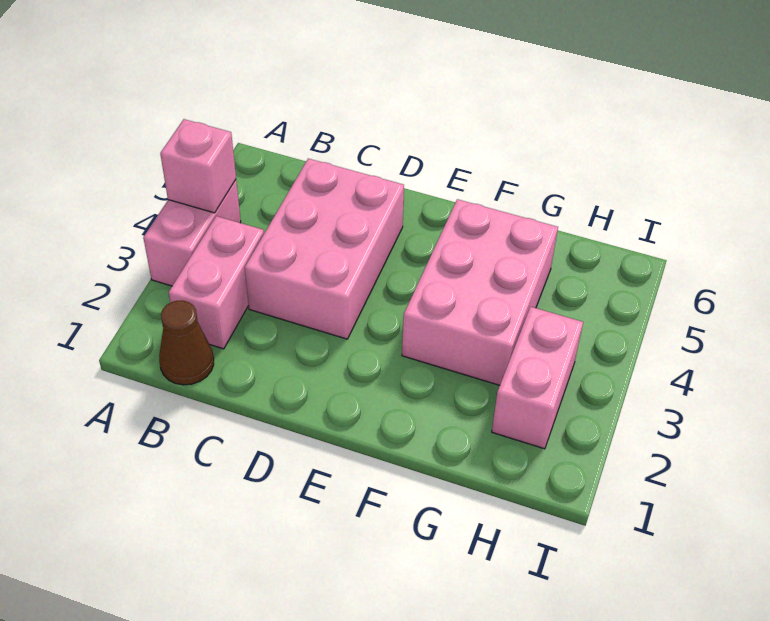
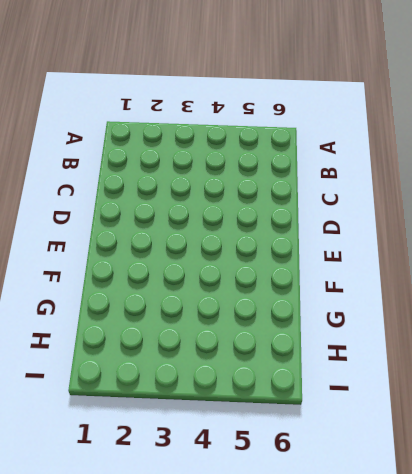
none -> pink 1x2 brick [143,180,241,286]
none -> brown 1x1 cone [159,301,214,385]

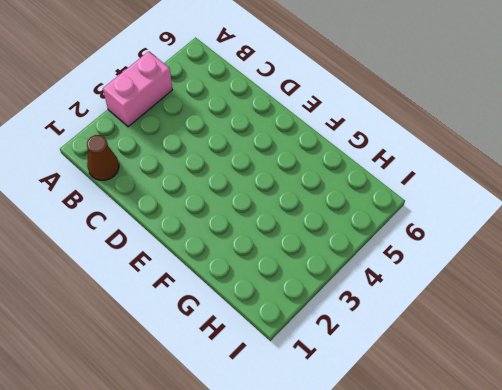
none -> pink 1x2 brick [169,216,264,349]
none -> pink 2x3 brick [245,159,404,339]

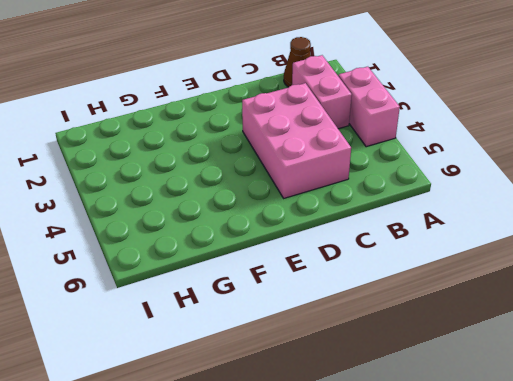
none -> pink 2x3 brick [402,199,558,385]
none -> pink 1x2 brick [492,307,583,449]

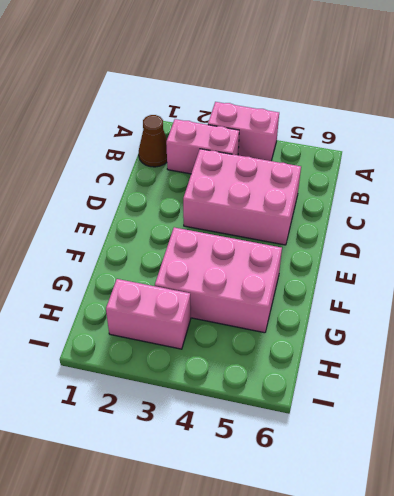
none -> pink 1x1 brick [160,119,236,213]

